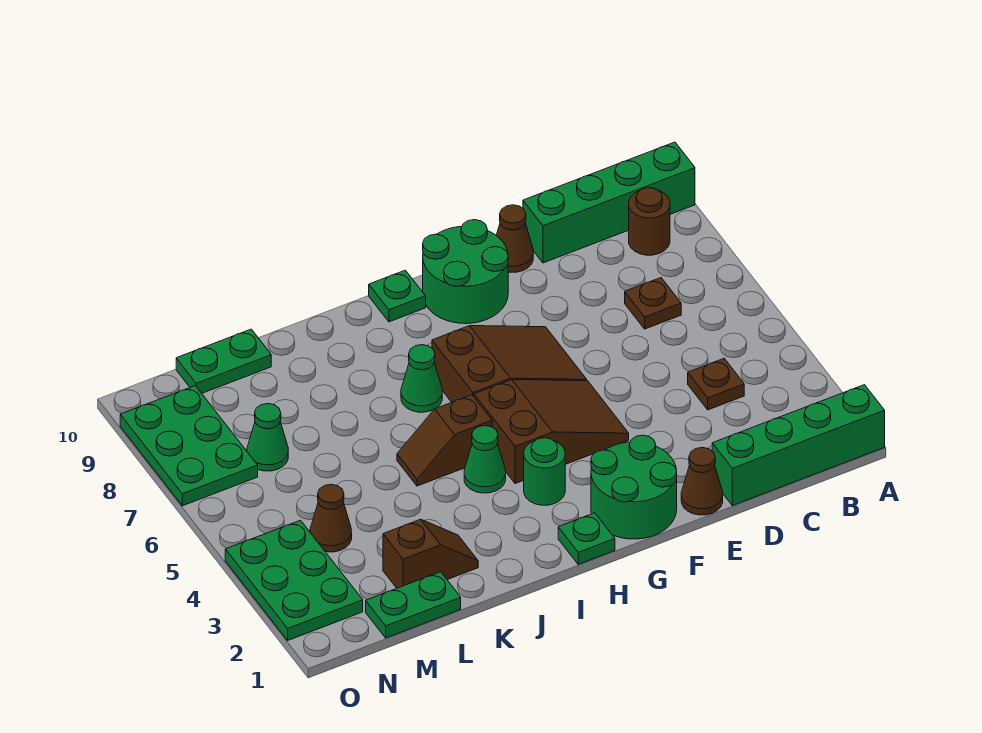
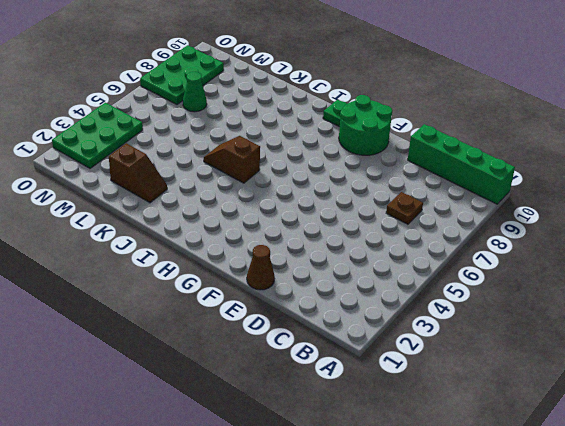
none -> green 1x4 brick [712,385,885,505]
none -> brown 1x1 round brick [629,188,670,255]
none -> brown 1x1 plate [688,359,744,410]

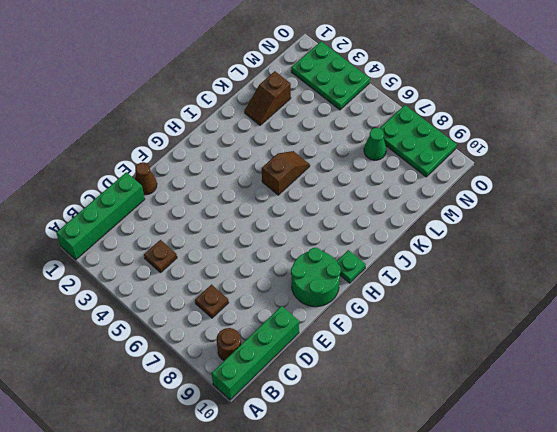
none -> brown 1x1 cone [496,205,533,272]
none -> green 2x2 round brick [591,435,677,539]
none -> brown 2x3 slope [474,380,629,484]

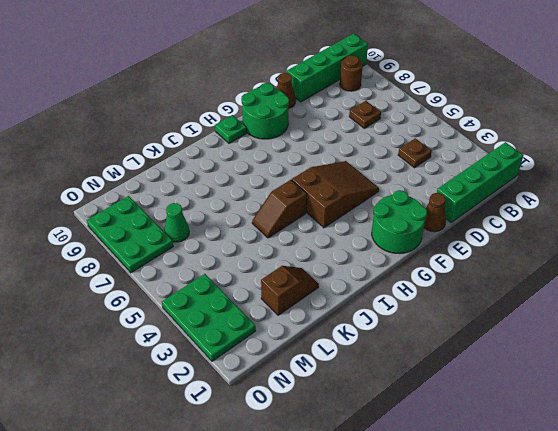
none -> brown 2x3 slope [432,326,587,402]
none -> green 1x1 plate [558,513,615,564]
none -> green 1x1 round brick [524,438,565,505]

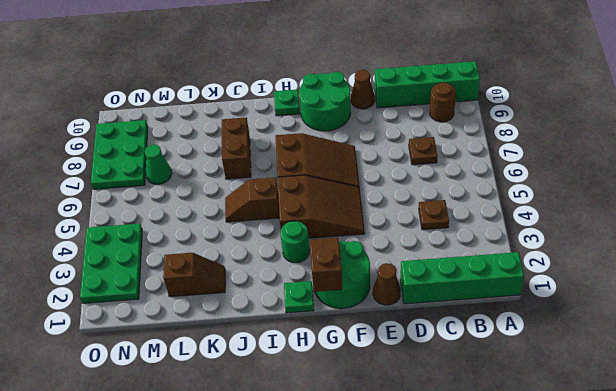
brown 1x2 slope [310,238,342,292] -> none
brown 1x2 brick [222,118,251,179] -> none
none -> green 1x1 cone [464,426,506,493]
none -> green 1x1 cone [401,345,442,412]
none -> green 1x2 plate [366,572,461,638]

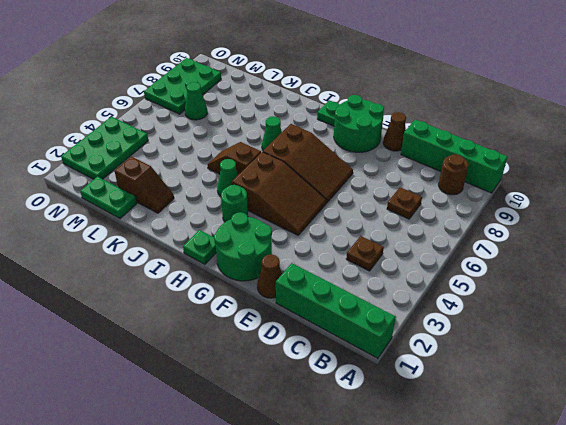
none -> green 1x2 plate [176,329,271,393]
none -> brown 1x1 cone [310,484,352,552]

